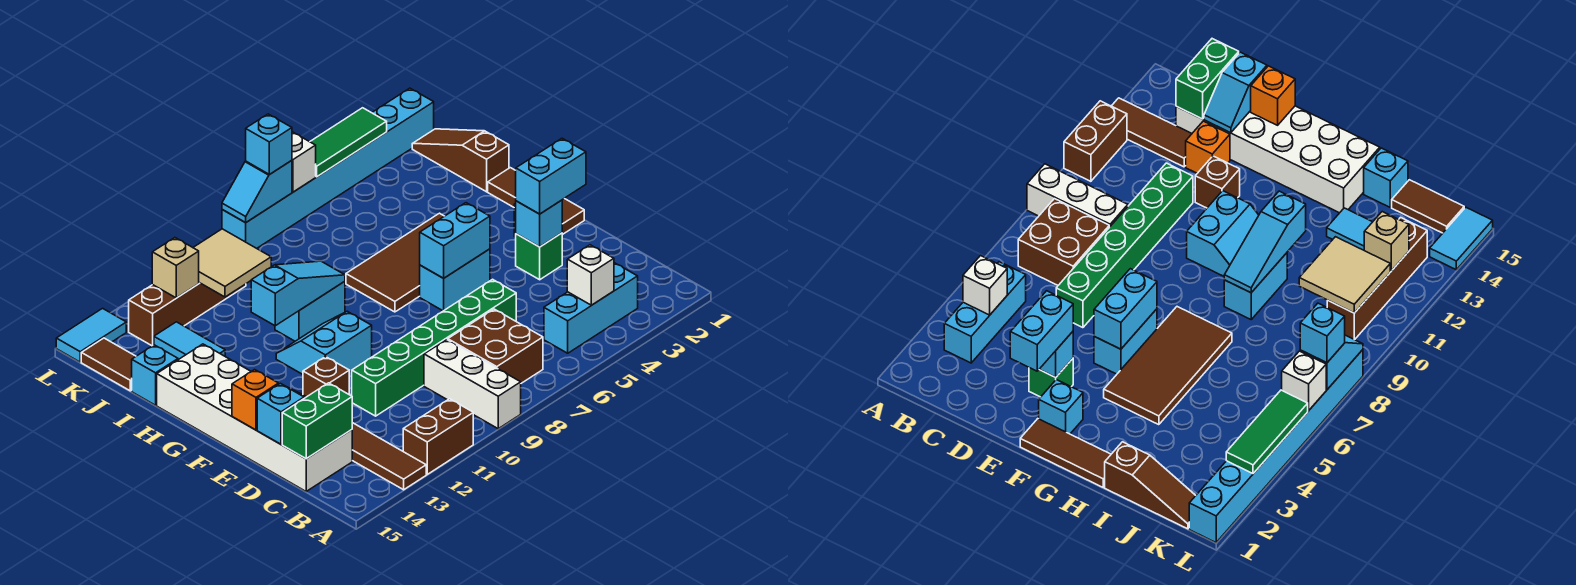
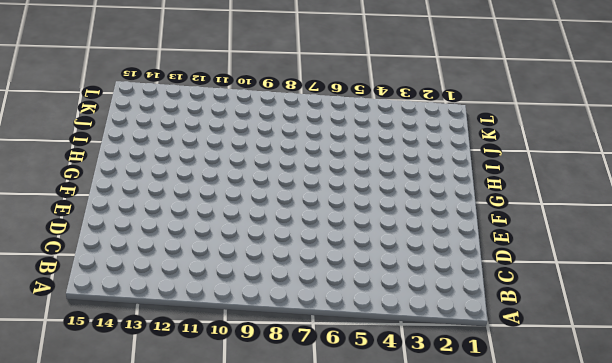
none -> white 1x3 brick [424,340,521,429]
none -> brown 1x2 brick [403,399,473,474]
none -> brown 1x3 tile [352,423,426,490]
none -> cyan 1x3 brick [544,263,638,353]

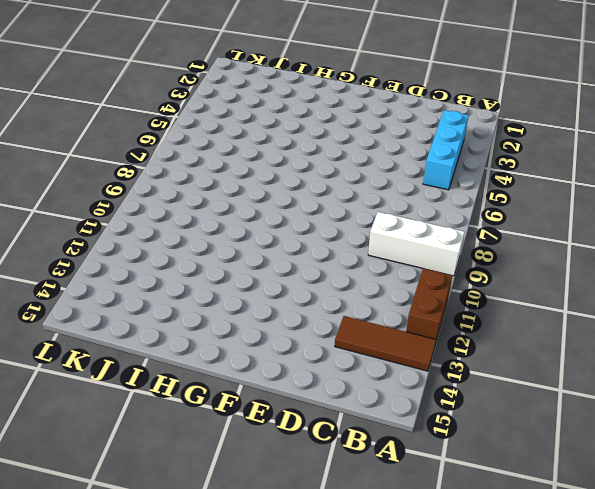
none -> brown 2x2 brick [448,309,543,383]
none -> white 2x6 brick [157,344,352,491]
none -> green 1x6 brick [352,279,516,416]
none -> orange 1x1 brick [1186,121,1230,173]

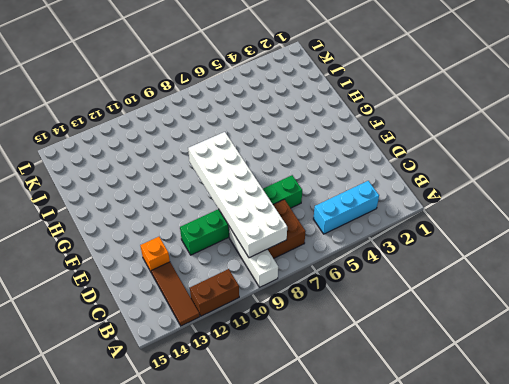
white 2x6 brick [188,132,287,258] -> white 2x6 brick moved to [157,344,352,491]
none -> green 1x1 brick [516,233,562,280]
none -> brown 1x1 brick [303,356,349,397]
none -> brown 1x3 tile [488,168,584,235]
none -> cyan 1x1 brick [1039,380,1083,434]

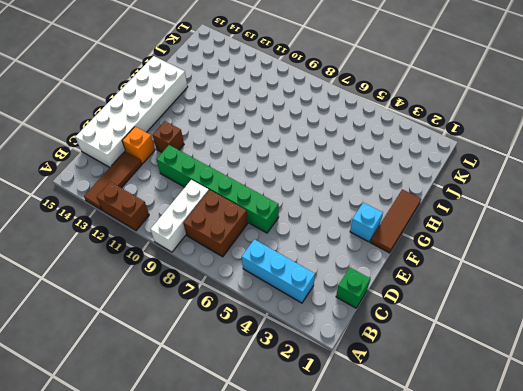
green 1x1 brick [336,268,370,308] -> green 1x1 brick moved to [516,233,562,280]
none -> cyan 1x2 brick [420,249,490,311]
none -> cyan 2x2 slope [276,311,372,374]
none -> brown 2x4 tile [346,213,444,312]
none -> cyan 1x2 brick [275,281,345,341]

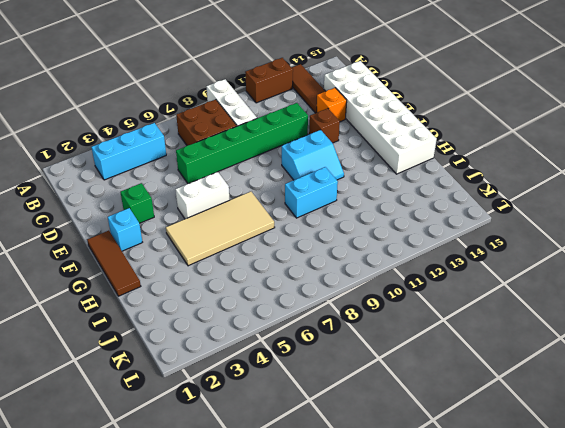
white 1x2 brick [176,172,230,219] -> cyan 1x2 brick [420,249,490,311]
tan 2x4 tile [166,192,275,266] -> brown 2x4 tile [346,213,444,312]
none -> brown 1x3 slope [412,129,509,192]
none -> cyan 1x2 tile [154,322,225,360]
none -> cyan 1x1 brick [132,345,178,405]
none -> brown 1x2 tile [81,338,136,391]

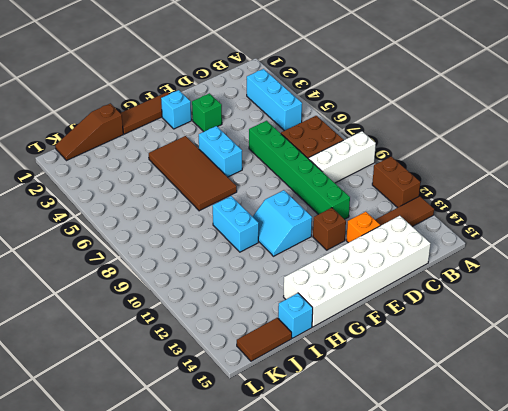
none -> cyan 1x2 tile [154,322,225,360]
none -> brown 1x4 brick [129,283,246,346]
none -> cyan 1x8 brick [222,88,434,248]
none -> cyan 1x2 tile [56,308,126,362]

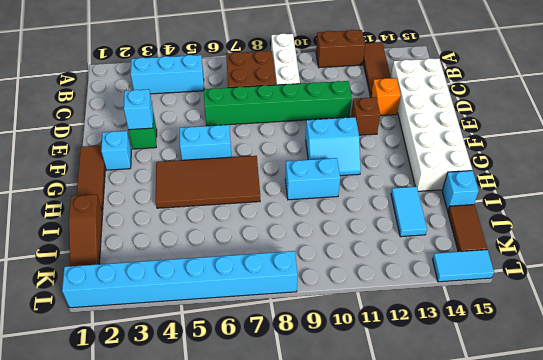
none -> brown 1x4 brick [129,283,246,346]
none -> white 1x1 brick [567,245,614,305]
none -> green 1x2 brick [282,383,352,459]
none -> cyan 1x2 slope [257,384,306,444]

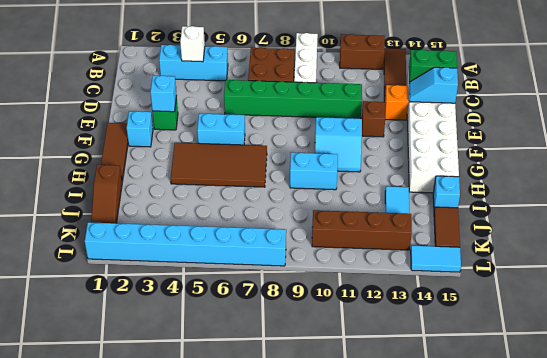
none -> orange 1x1 brick [232,370,278,430]
none -> cyan 1x2 brick [420,203,490,278]
none -> cyan 1x3 slope [251,261,345,326]
none -> tan 2x2 tile [193,229,271,297]

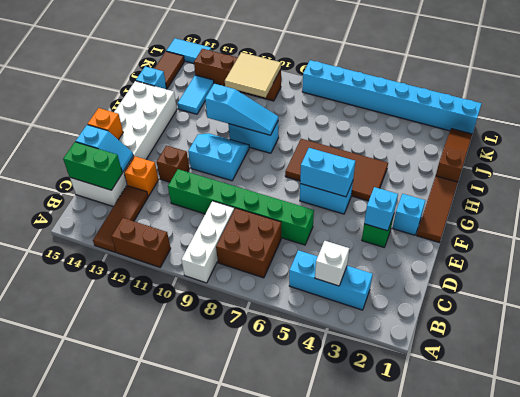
none -> tan 1x1 brick [152,238,199,298]
none -> green 1x3 tile [310,108,387,177]
none -> white 1x1 brick [292,132,316,192]
none -> cyan 1x2 slope [222,160,292,223]

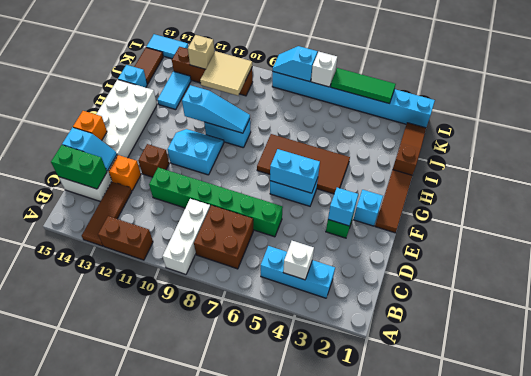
none -> cyan 1x2 brick [516,138,586,214]
none -> cyan 1x1 brick [246,114,292,174]

